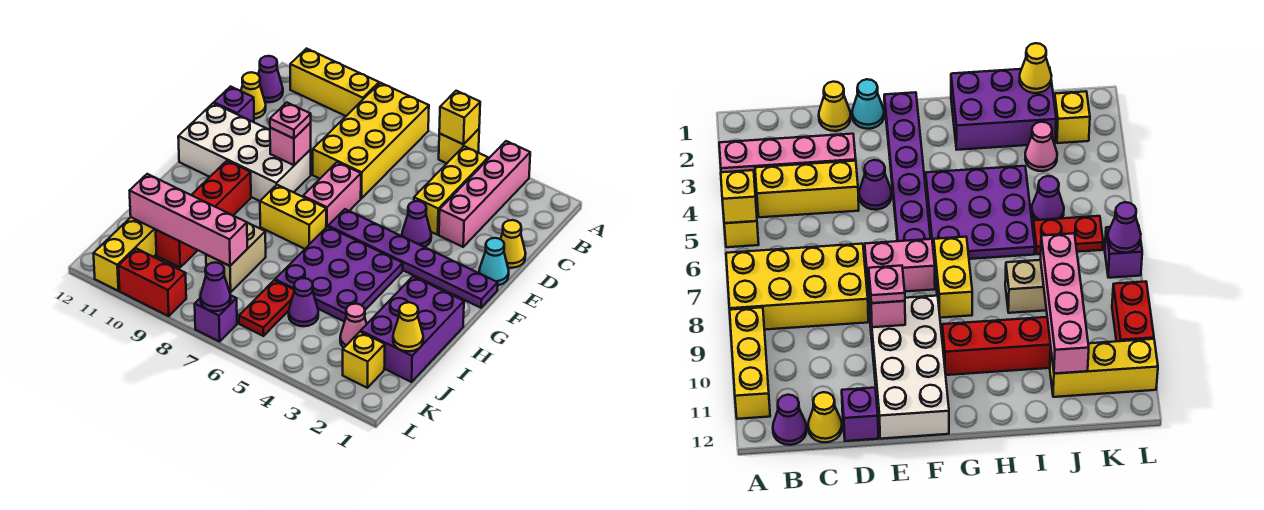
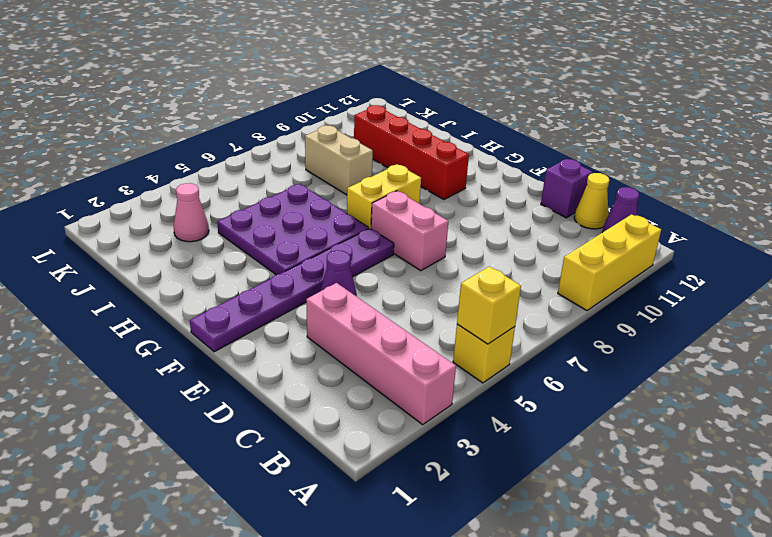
none -> yellow 2x4 brick [313,83,429,198]
none -> yellow 1x3 brick [414,146,488,235]
none -> yellow 1x1 cone [501,220,526,268]
none -> cyan 1x1 cone [479,238,509,285]

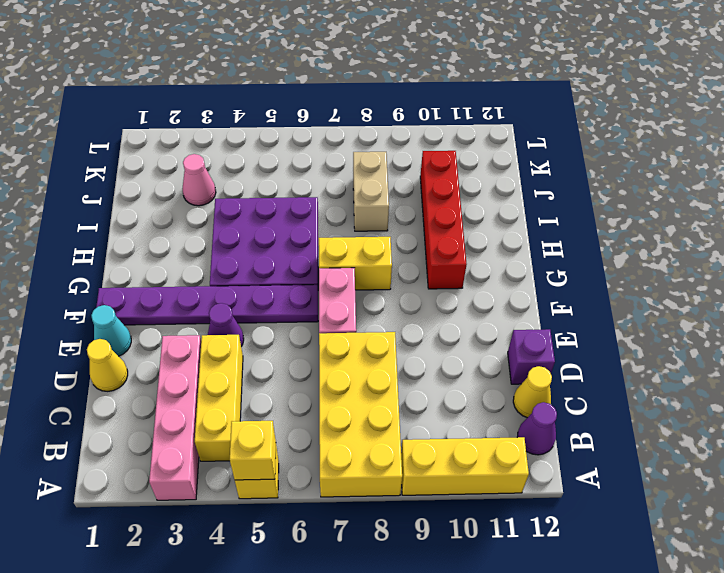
none -> white 2x4 brick [178,103,311,201]
none -> purple 2x3 brick [361,277,464,382]
none -> purple 1x1 cone [289,278,318,326]
none -> red 1x2 plate [239,280,294,336]

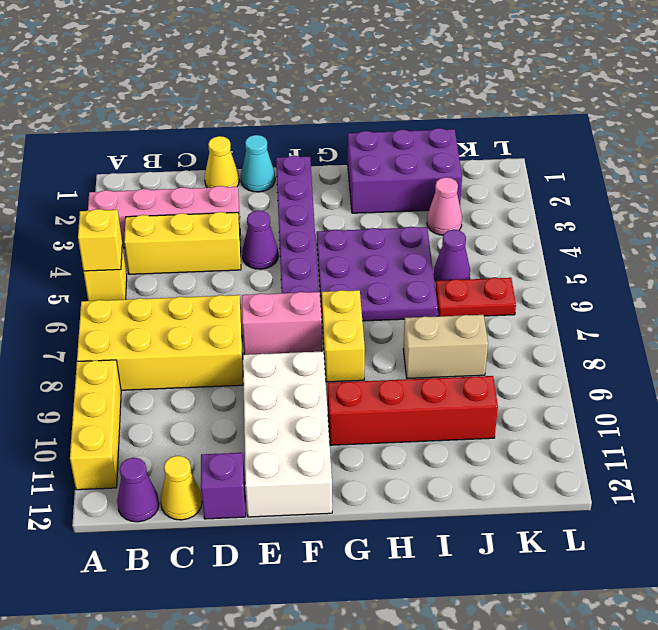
none -> yellow 1x3 brick [93,217,156,291]
none -> yellow 1x1 brick [343,332,385,388]
none -> purple 1x1 brick [195,295,237,342]
none -> red 1x2 brick [119,248,186,316]

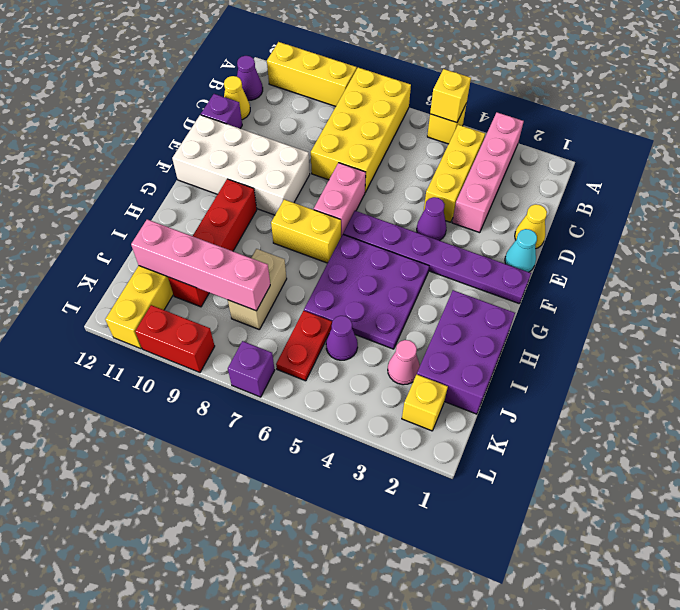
none -> pink 1x1 brick [270,123,311,165]
none -> yellow 1x1 cone [393,302,423,351]
none -> purple 1x1 cone [200,262,231,311]
none -> pink 1x1 plate [270,103,311,139]

